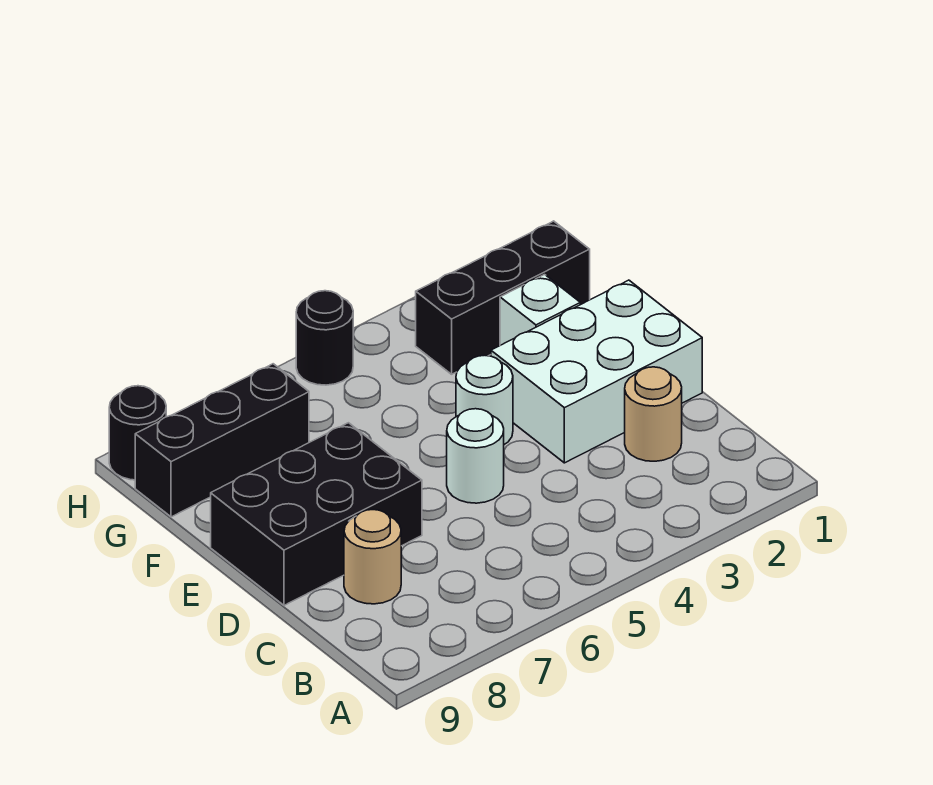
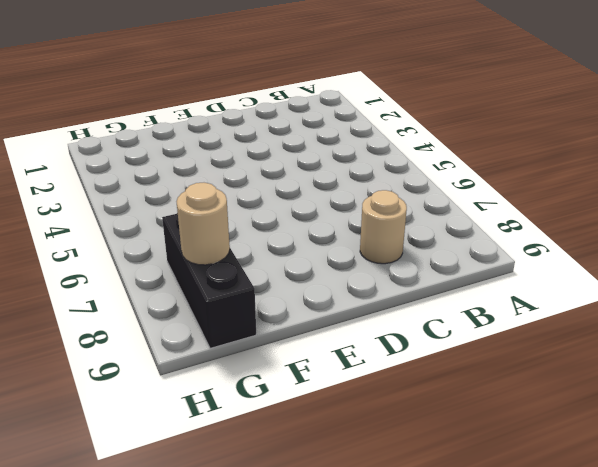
tan 1x1 round brick [176,183,230,265] -> tan 1x1 round brick moved to [625,367,682,461]
none -> white 2x3 brick [491,280,702,463]
none -> white 1x1 round brick [447,409,504,503]

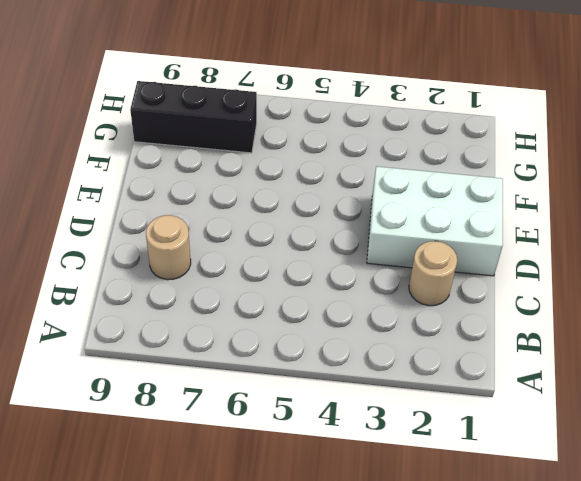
none -> white 1x1 round brick [447,409,504,503]
none -> black 2x3 brick [211,423,422,605]

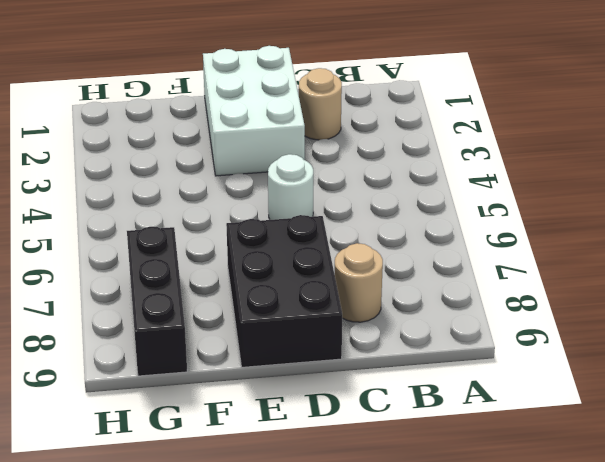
none -> white 1x1 round brick [456,355,513,444]
none -> white 1x1 brick [500,275,580,345]

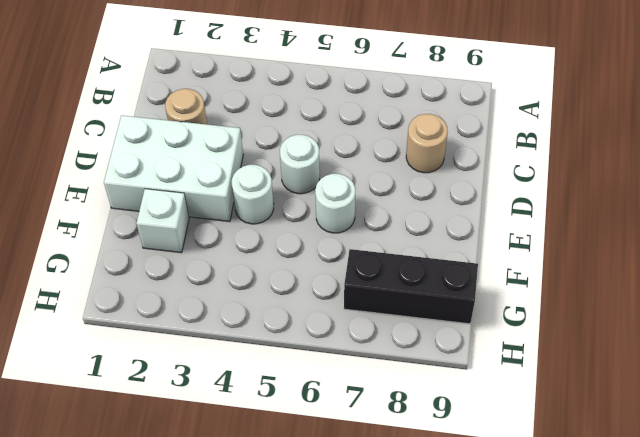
white 1x1 round brick [315,174,355,233] -> none
none -> black 2x3 brick [211,423,422,605]
none -> black 1x3 brick [416,221,590,374]

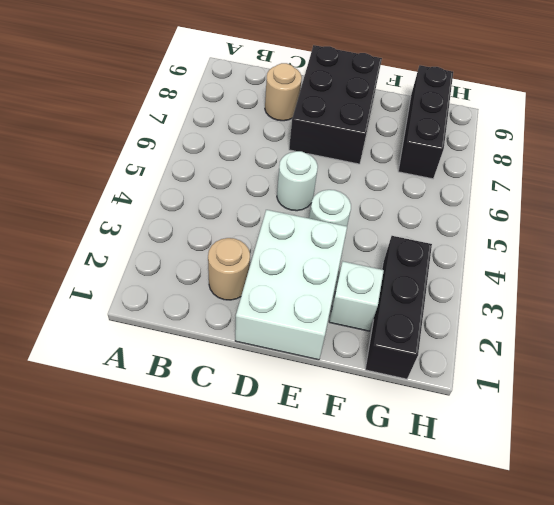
none -> black 1x1 round brick [296,291,353,385]
none -> black 1x1 round brick [109,386,166,480]

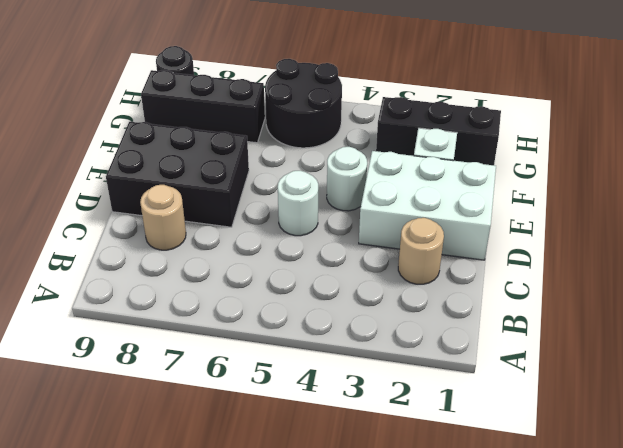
black 2x2 round brick [265,59,342,148] -> black 1x1 round brick [296,291,353,385]

